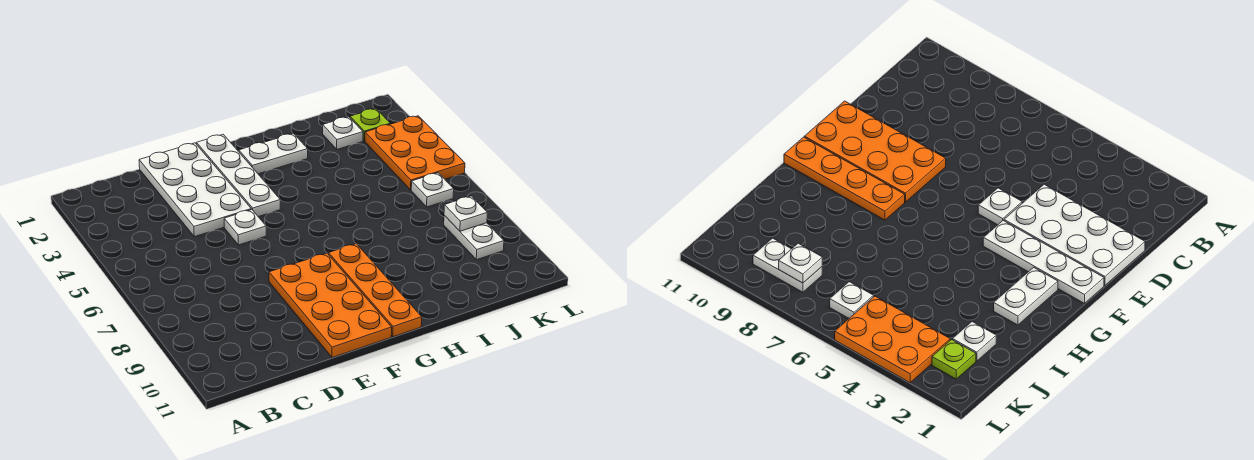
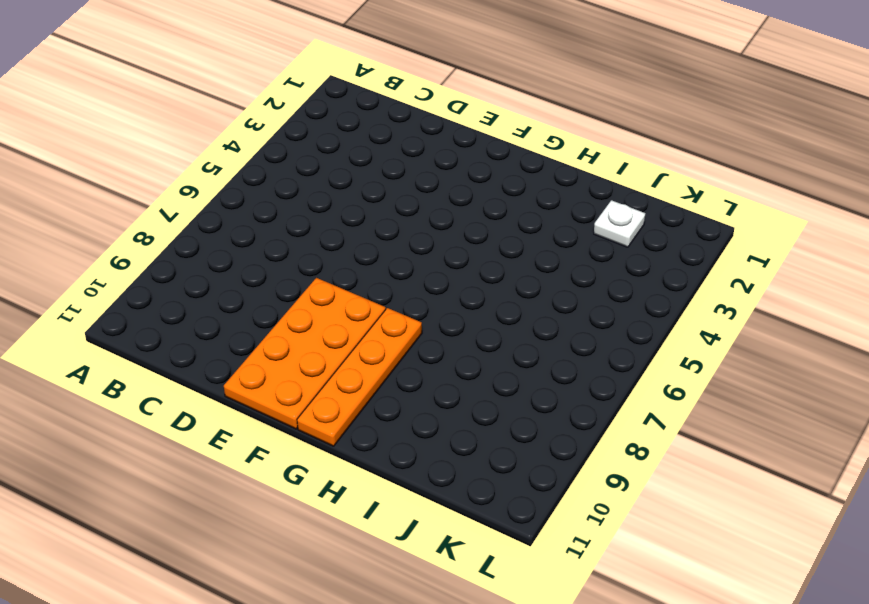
none -> white 2x4 plate [139,143,251,237]
none -> white 1x1 plate [224,210,266,245]
none -> white 1x4 plate [197,134,280,217]

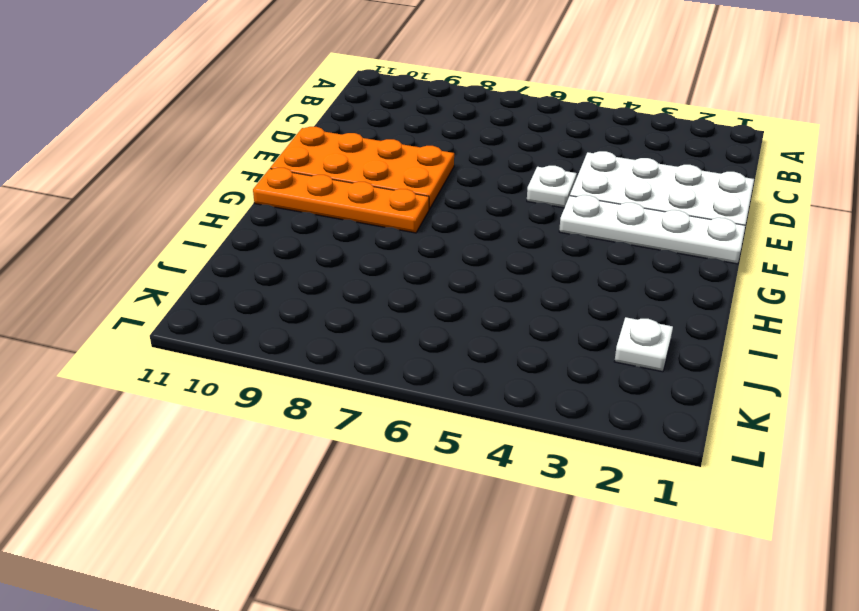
none -> white 1x2 plate [239,134,308,174]
none -> lime 1x1 plate [350,109,390,141]
none -> orange 2x3 plate [365,116,465,190]

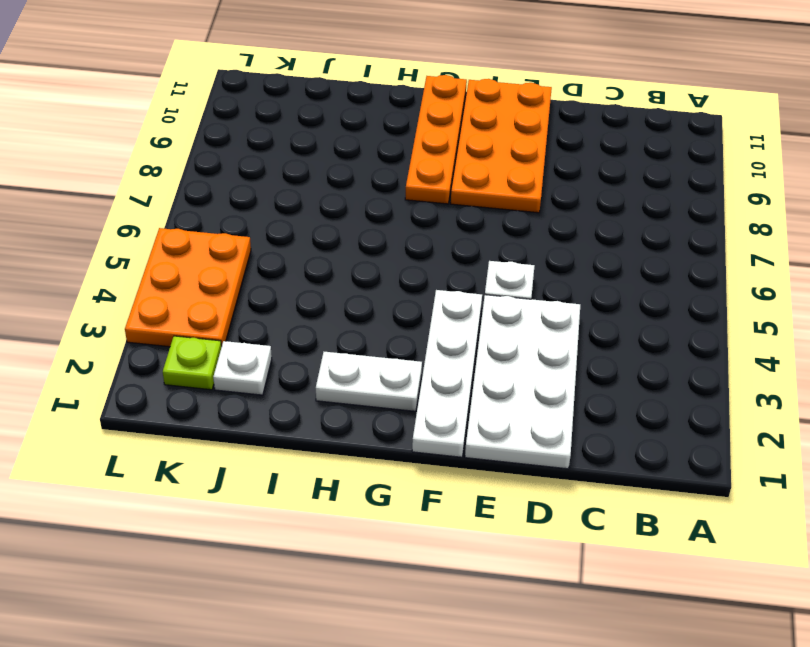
none -> white 1x1 plate [411,173,454,207]
none -> white 1x2 plate [444,215,504,260]
none -> white 1x1 plate [444,196,487,231]

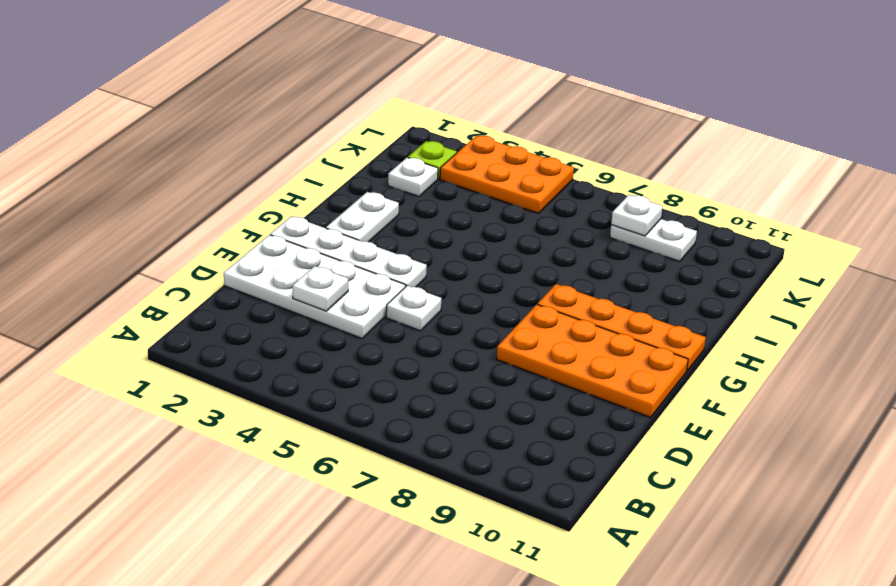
white 1x1 plate [293,266,348,311] -> white 1x1 plate moved to [411,173,454,207]

